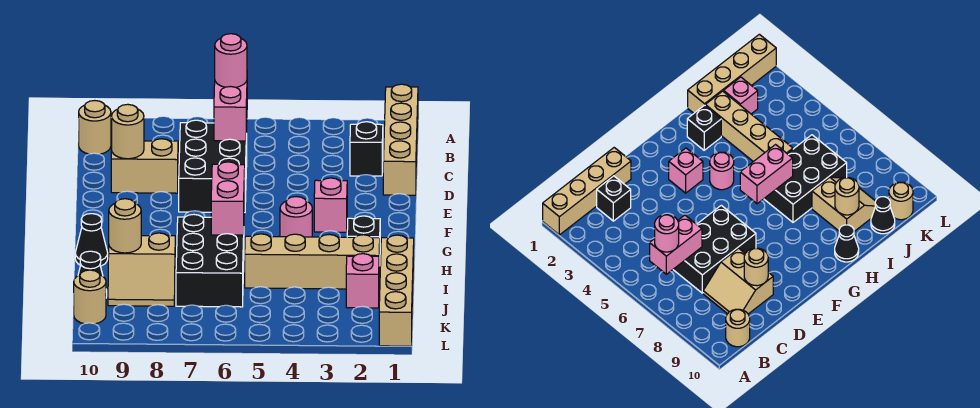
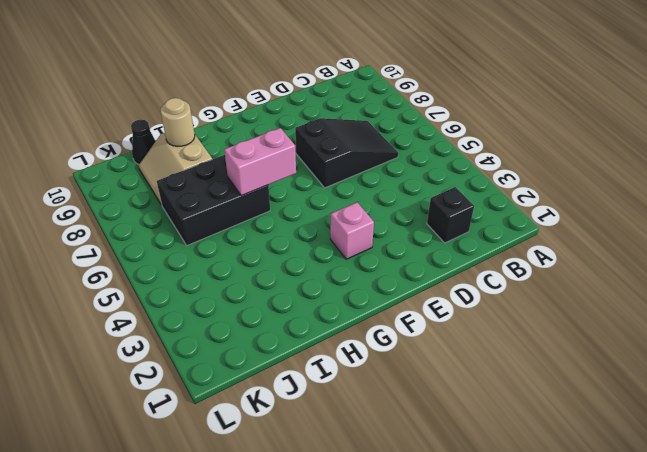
black 2x3 slope [295,118,398,188] -> black 2x3 brick [179,120,247,213]
none -> tan 1x4 brick [383,84,418,195]
none -> tan 1x1 round brick [79,101,111,154]
none -> tan 2x2 slope [111,139,179,193]

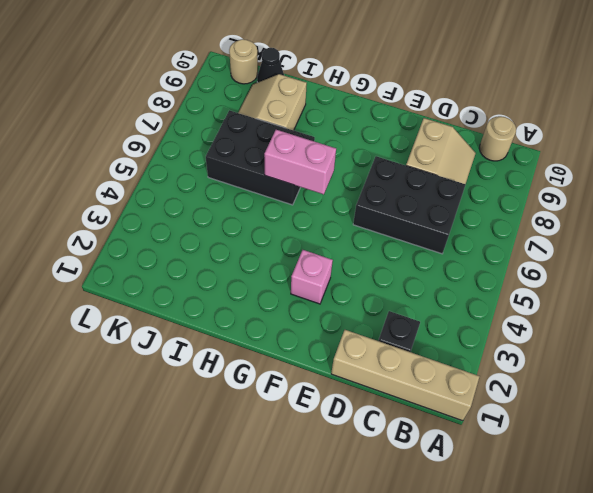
none -> pink 1x1 round brick [280,197,312,237]
none -> black 1x1 brick [347,216,380,238]
none -> black 1x1 cone [75,214,108,266]

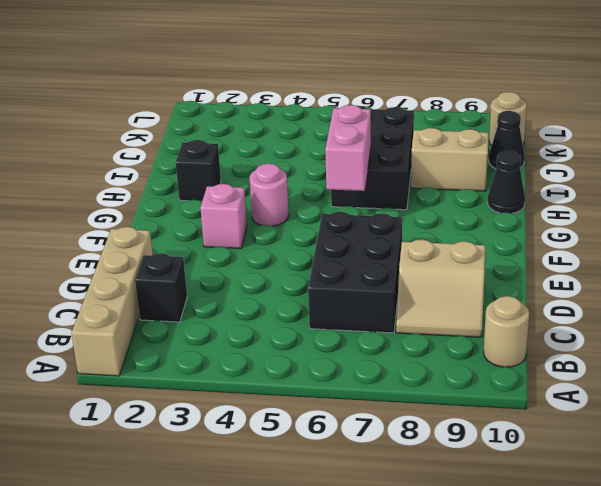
none -> tan 1x4 brick [379,235,414,346]
none -> tan 1x4 brick [245,234,380,289]
none -> pink 1x1 brick [346,254,379,308]

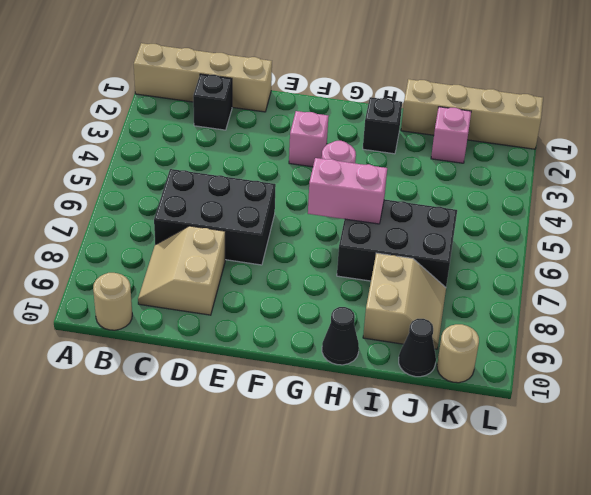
none -> tan 1x4 brick [245,234,380,289]
none -> pink 1x2 brick [214,81,247,141]
none -> tan 1x1 round brick [112,104,144,159]

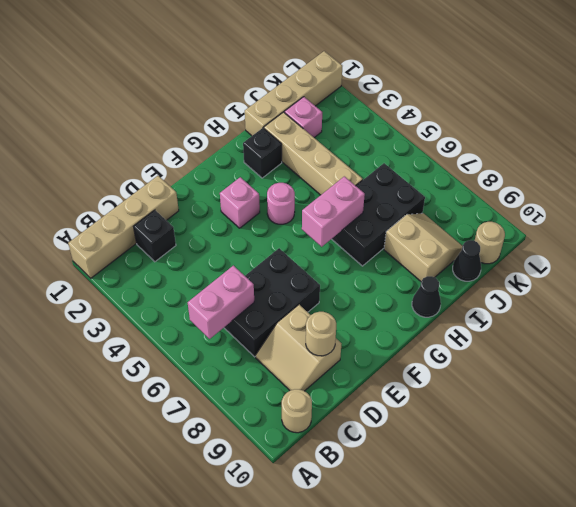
none -> tan 1x1 round brick [109,199,141,253]
none -> pink 1x1 round brick [215,34,247,87]

